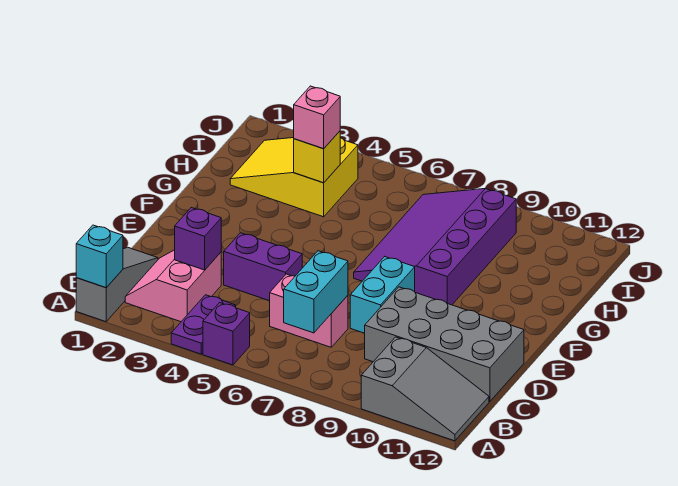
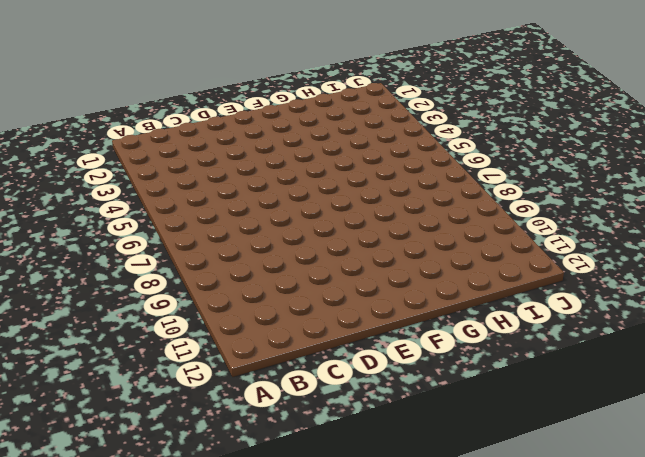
none -> grey 1x3 slope [76,247,158,322]
none -> purple 1x2 plate [171,295,236,354]
none -> purple 1x1 brick [203,303,250,365]

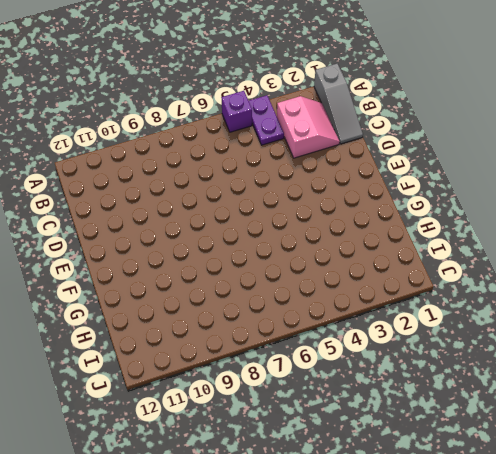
none -> grey 2x3 slope [361,337,489,441]
none -> pink 1x2 brick [270,274,348,347]
none -> grey 2x4 brick [365,287,524,402]

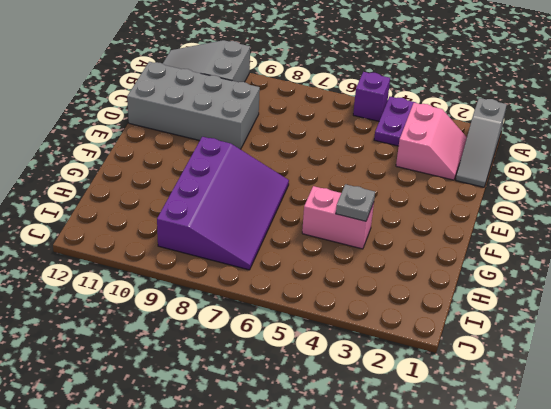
pink 1x2 brick [302,186,374,249] -> pink 1x2 brick moved to [270,274,348,347]
grey 1x1 plate [336,184,375,221] -> none
none -> purple 1x2 brick [224,233,302,301]
none -> cyan 1x2 brick [350,257,415,333]
none -> yellow 2x3 slope [230,138,358,217]

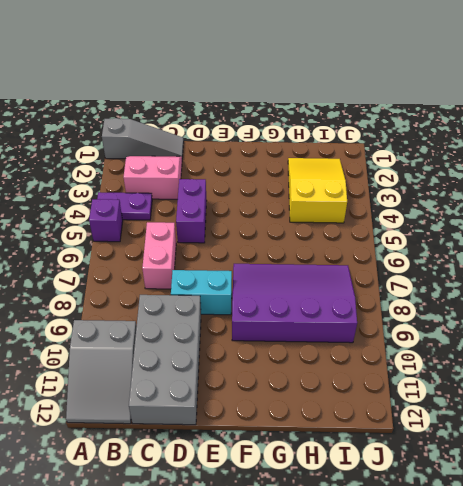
none -> cyan 1x1 brick [76,225,123,288]
none -> cyan 1x2 brick [284,251,348,333]
none -> purple 1x1 brick [175,208,221,270]

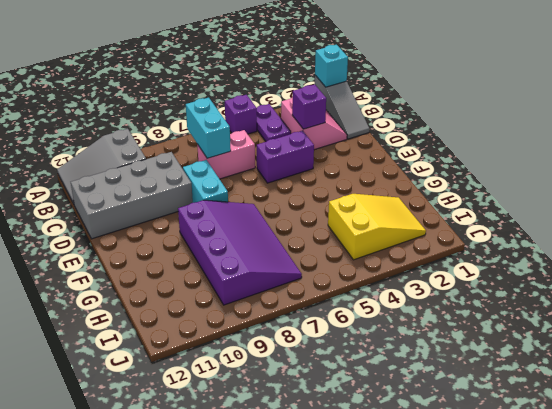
none -> yellow 1x1 brick [294,131,340,183]
none -> pink 1x1 brick [294,86,340,149]

